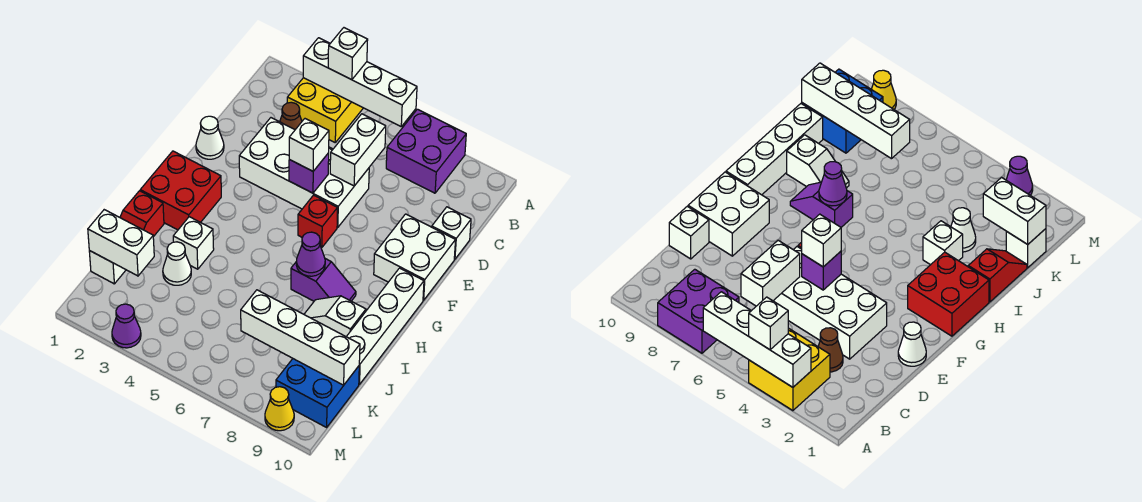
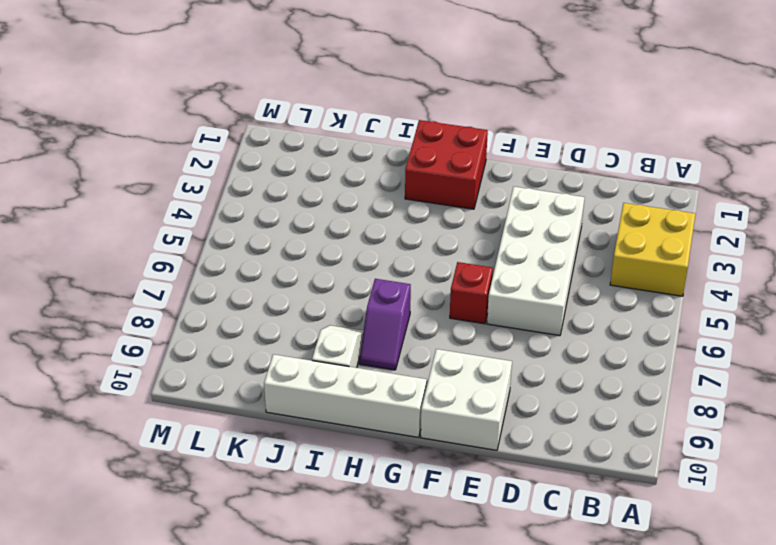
none -> purple 2x2 brick [386,109,466,193]
none -> brown 1x1 cone [280,102,302,130]
none -> white 1x1 brick [432,207,471,259]

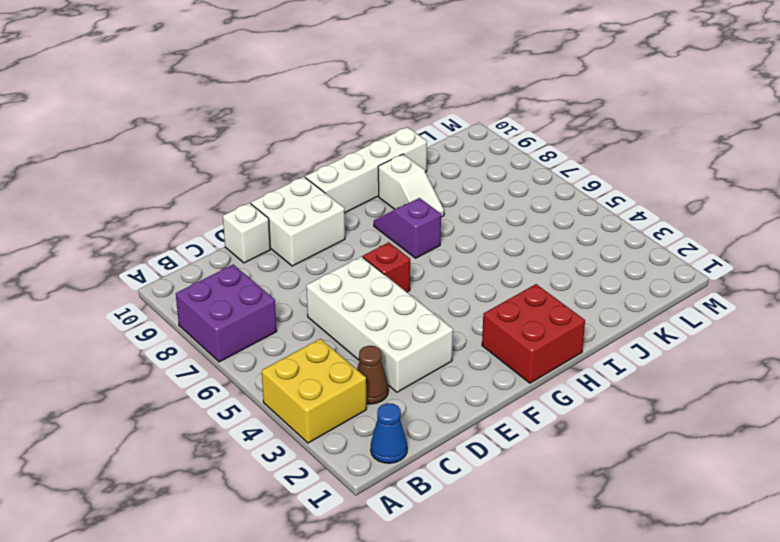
blue 1x1 cone [371,403,407,463] -> none
none -> white 1x1 cone [196,116,224,159]
none -> red 1x2 slope [120,191,164,237]
none -> white 1x1 brick [173,217,214,269]

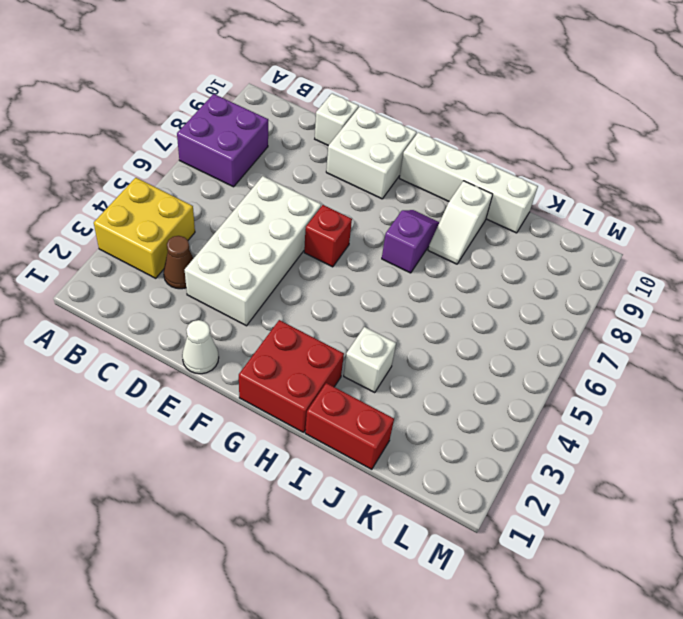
red 1x2 brick [305,383,394,469] -> red 1x2 slope [120,191,164,237]
none -> white 1x1 cone [163,242,191,285]
none -> white 1x1 brick [89,251,126,284]
none -> blue 2x2 brick [276,359,359,427]

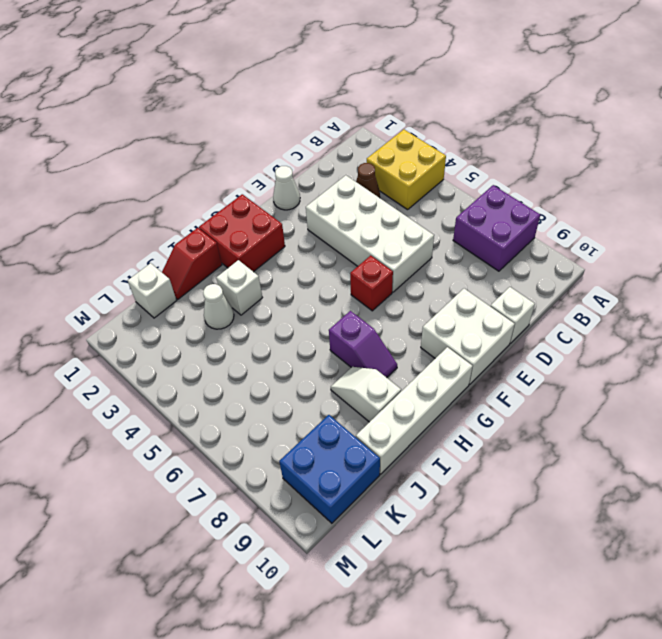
none -> purple 1x1 cone [112,304,141,348]
none -> yellow 1x1 cone [265,387,294,431]
none -> white 1x4 brick [303,38,417,126]

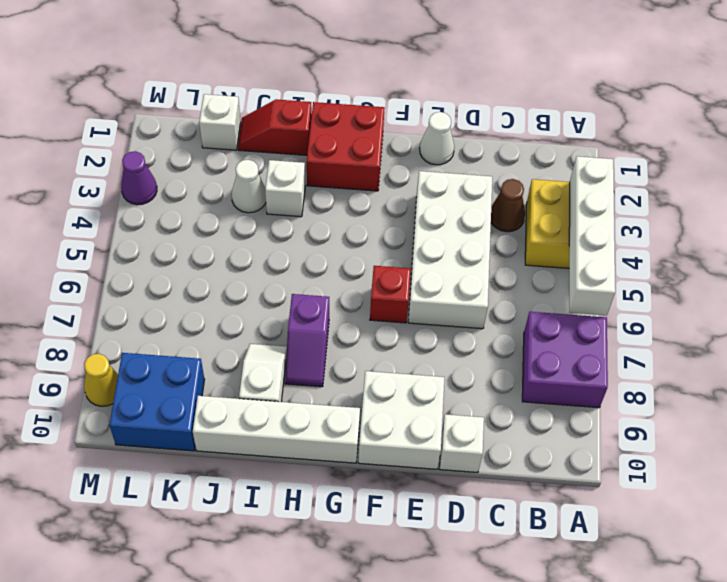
none -> white 1x2 brick [330,114,386,186]
none -> purple 1x1 brick [289,153,329,193]
none -> purple 1x1 cone [296,232,325,276]

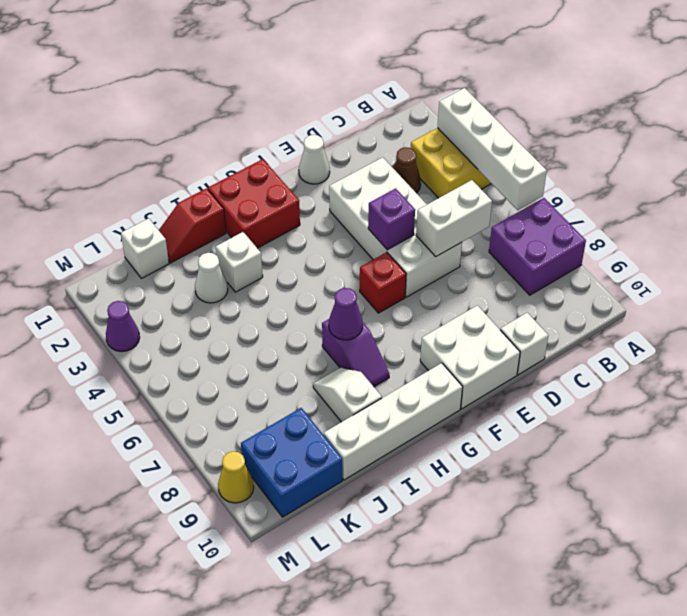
none -> white 1x2 brick [88,210,154,276]
none -> white 1x4 brick [241,290,360,385]
none -> white 1x1 brick [328,28,368,80]

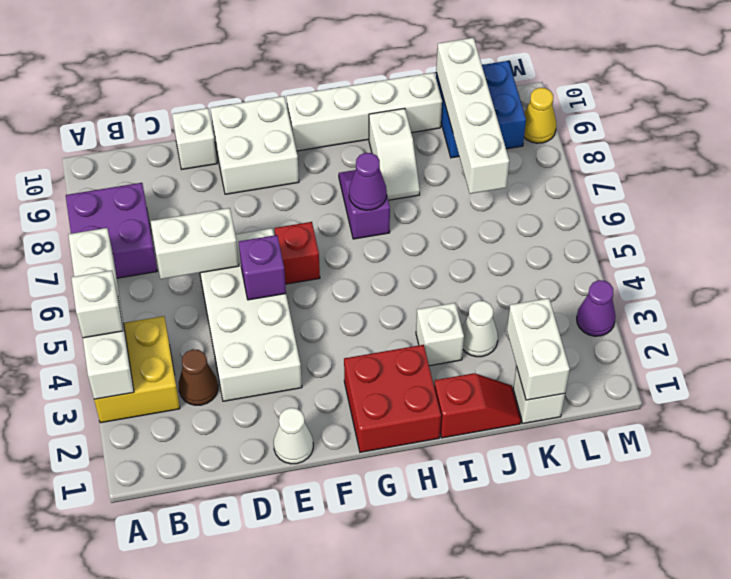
none -> white 1x1 brick [289,119,329,171]

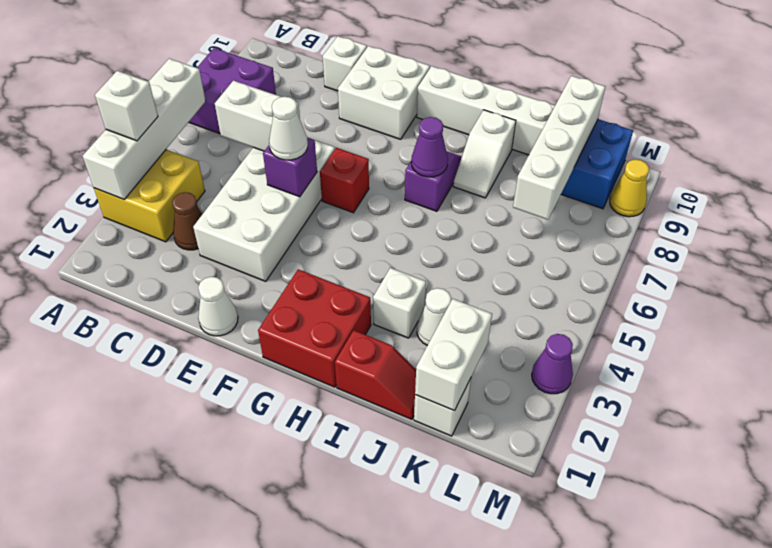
white 1x1 cone [269,97,308,160] -> white 1x1 brick [289,119,329,171]

